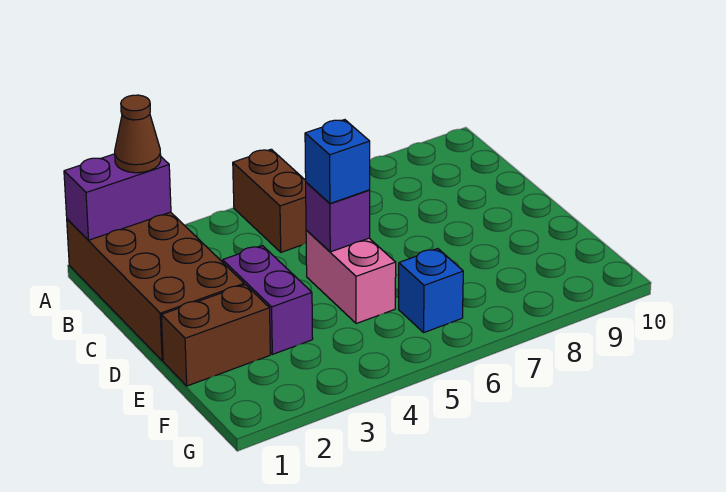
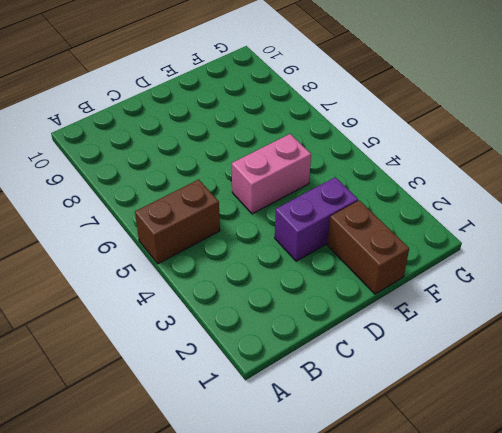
none -> brown 2x4 brick [67,212,244,361]
none -> blue 1x1 brick [399,249,463,332]

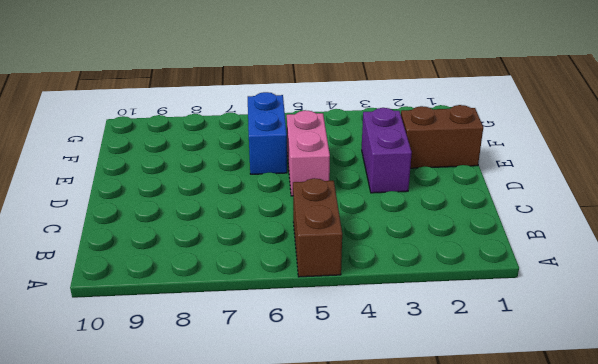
blue 1x2 brick [248,92,287,174] -> blue 1x1 brick [399,249,463,332]
none -> brown 2x4 brick [67,212,244,361]
none -> purple 1x2 brick [64,154,171,240]

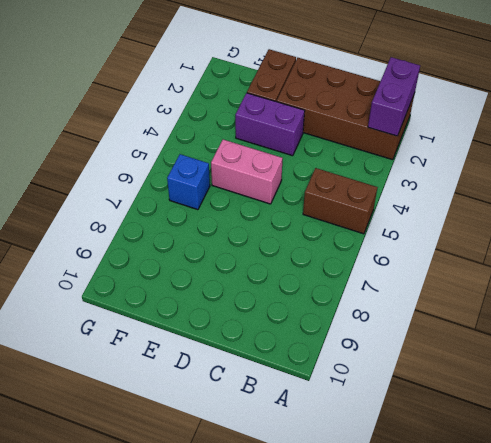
none -> purple 1x1 brick [306,182,370,252]
none -> brown 1x1 cone [115,95,161,173]

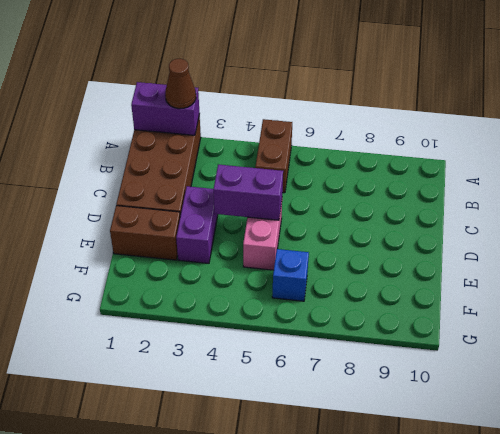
purple 1x2 brick [213,164,283,220] -> purple 1x1 brick [306,182,370,252]
none -> blue 1x1 brick [305,120,370,203]

